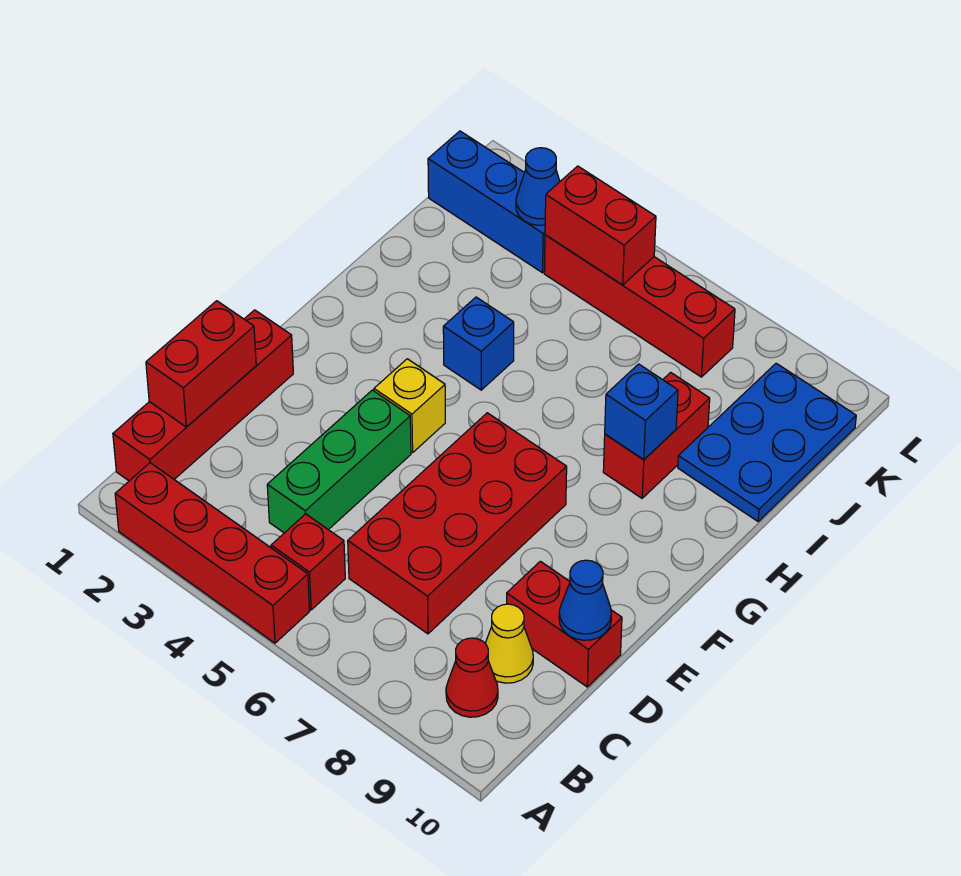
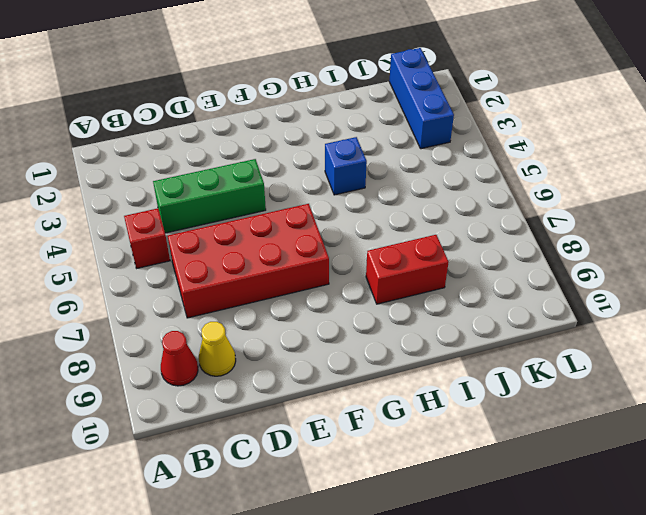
none -> red 1x4 brick [115,463,310,643]
none -> red 1x4 brick [113,310,293,481]
none -> red 1x2 brick [507,561,622,687]

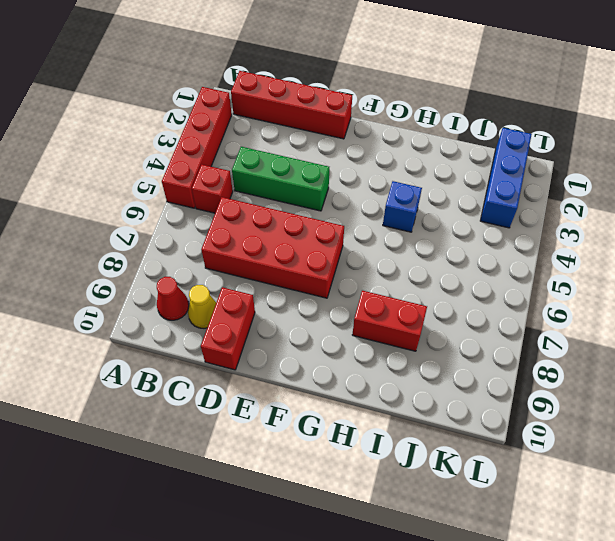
none -> yellow 1x1 brick [374,359,445,453]
none -> blue 2x3 plate [678,363,856,521]
none -> red 1x4 brick [544,235,735,377]

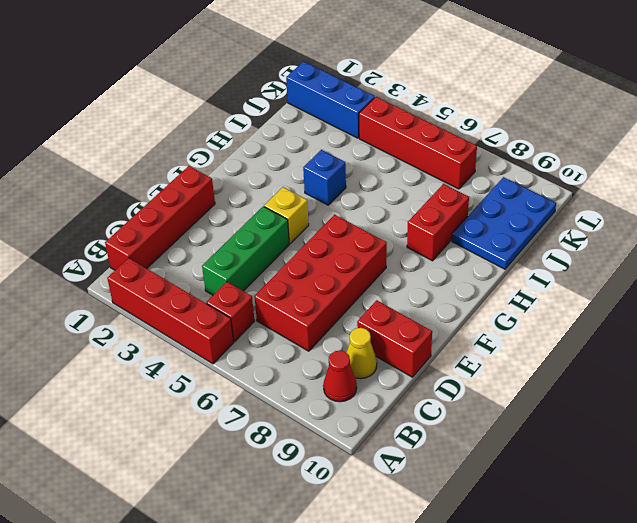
none -> red 1x2 brick [146,301,256,427]
none -> blue 1x1 cone [559,560,611,640]
none -> blue 1x1 brick [605,364,678,460]

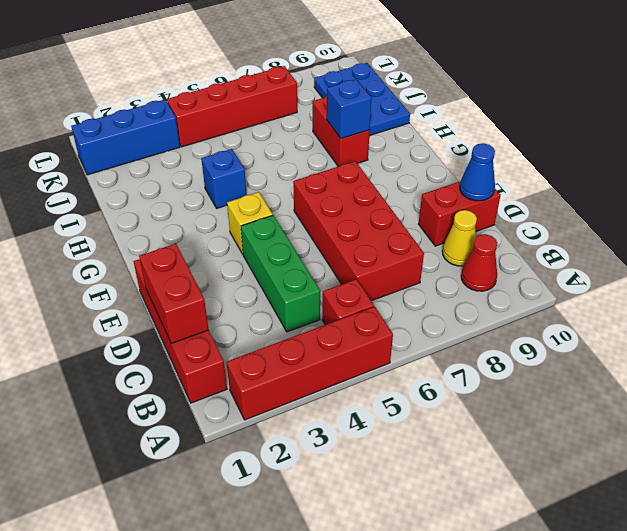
none -> blue 1x1 cone [516,148,560,225]
none -> red 1x2 brick [545,166,656,285]

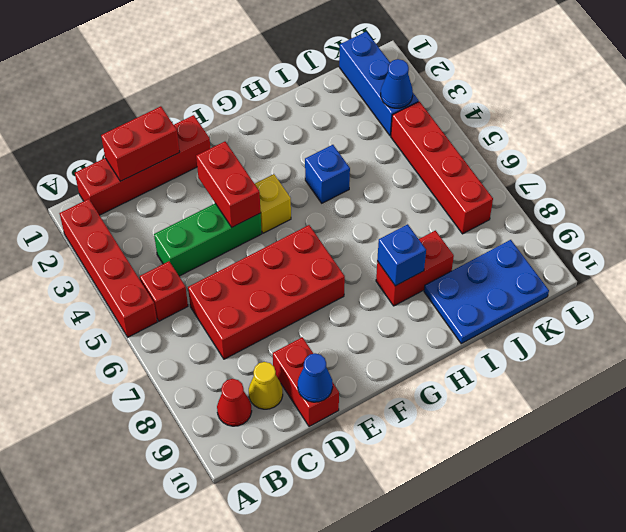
red 1x2 brick [196,142,261,227] -> red 1x2 brick moved to [545,166,656,285]

